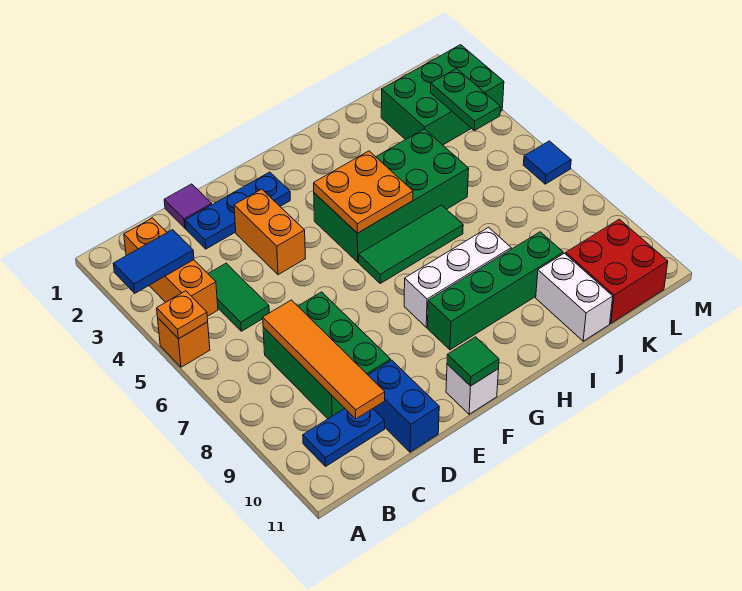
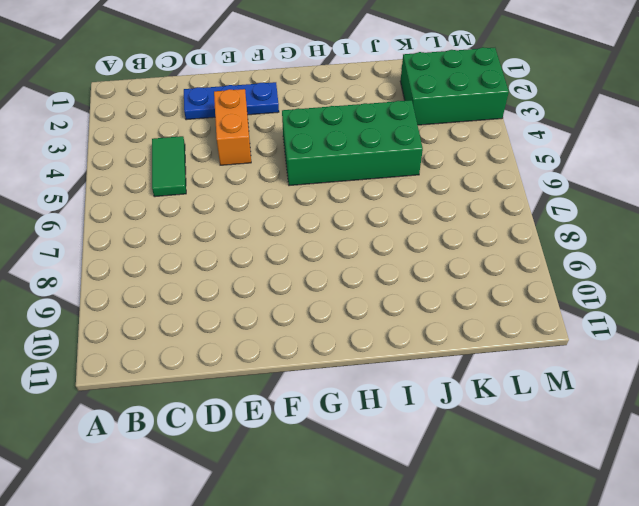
none -> orange 1x1 brick [158,318,210,367]
none -> orange 1x3 brick [124,218,218,316]
none -> blue 1x2 plate [303,409,385,466]

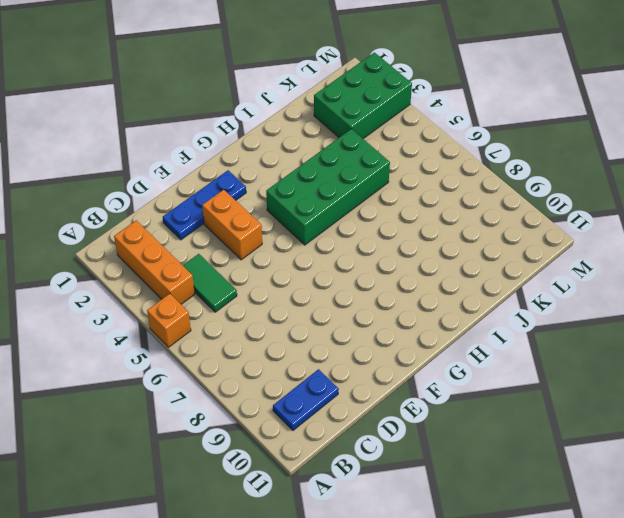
none -> green 2x3 brick [263,292,391,419]
none -> purple 1x1 tile [164,184,212,228]
none -> blue 1x2 brick [368,360,439,452]

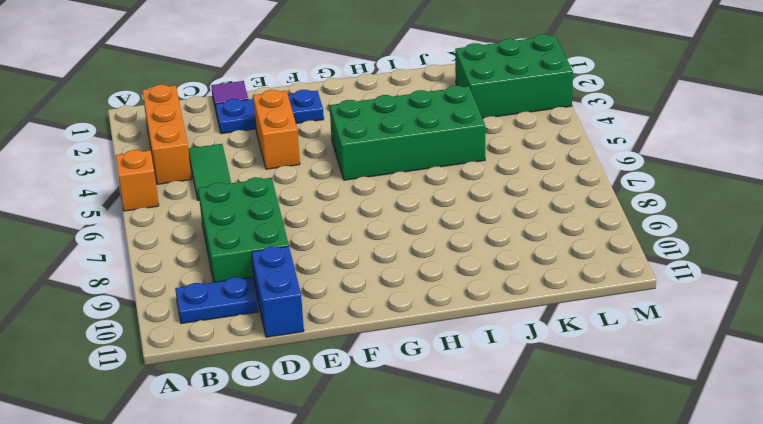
none -> white 1x1 brick [446,364,499,414]
none -> green 1x3 tile [359,205,463,283]
none -> white 1x3 brick [404,227,511,327]

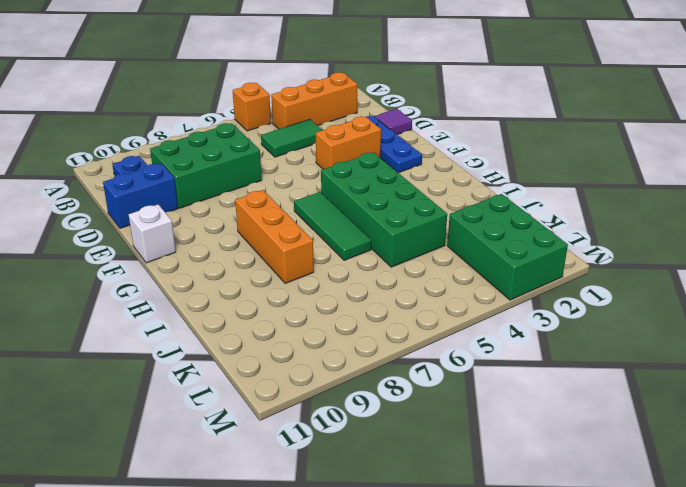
orange 1x3 brick [235,190,314,283] -> white 1x3 brick [404,227,511,327]
none -> green 1x4 brick [427,232,563,350]
none -> white 1x2 brick [536,253,613,341]
none -> red 2x2 brick [566,219,668,323]

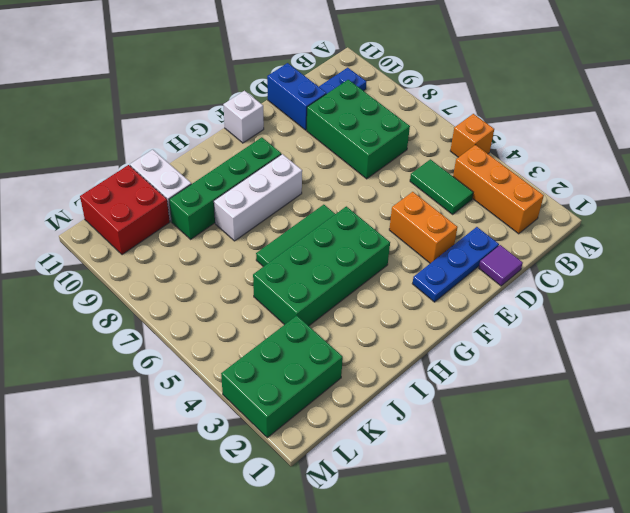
none -> blue 1x1 tile [523,141,571,184]
none -> blue 1x2 tile [113,230,194,293]
none -> orange 1x1 plate [157,291,208,339]

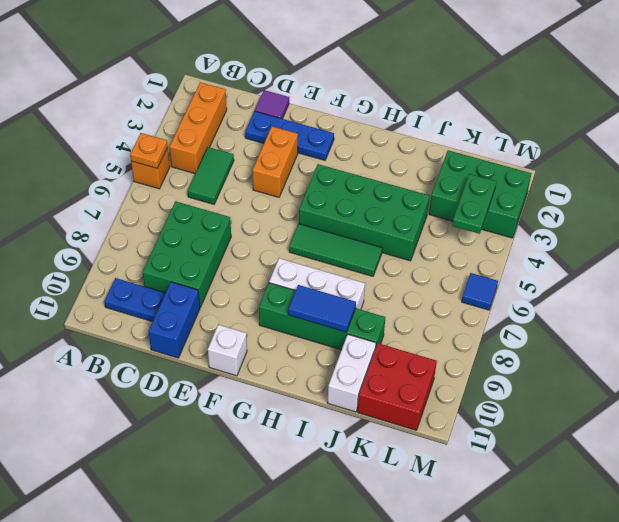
blue 1x2 tile [288,285,356,332] -> blue 1x2 tile moved to [113,230,194,293]
none -> orange 1x4 tile [263,300,385,419]
none -> green 1x1 tile [447,337,499,386]
none -> orange 2x2 plate [314,151,413,233]

